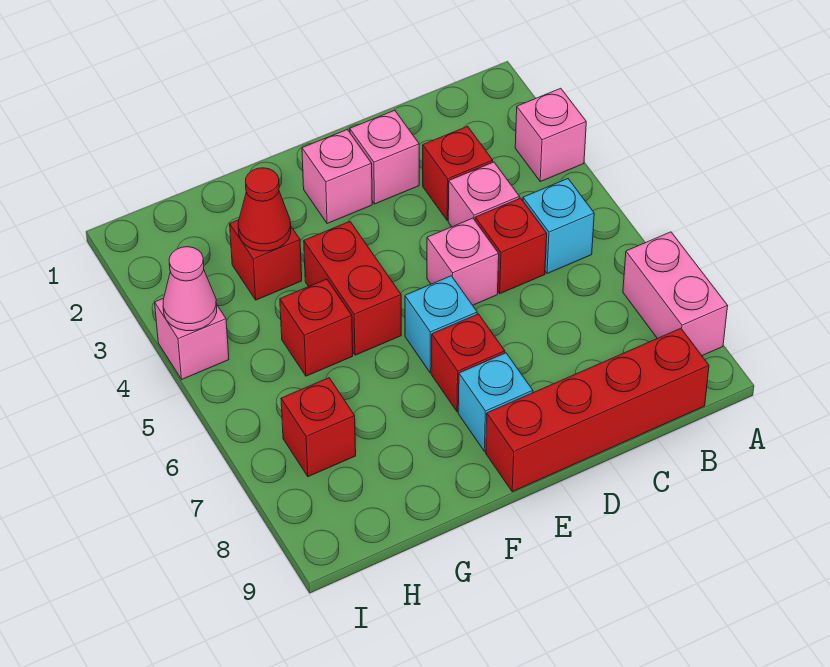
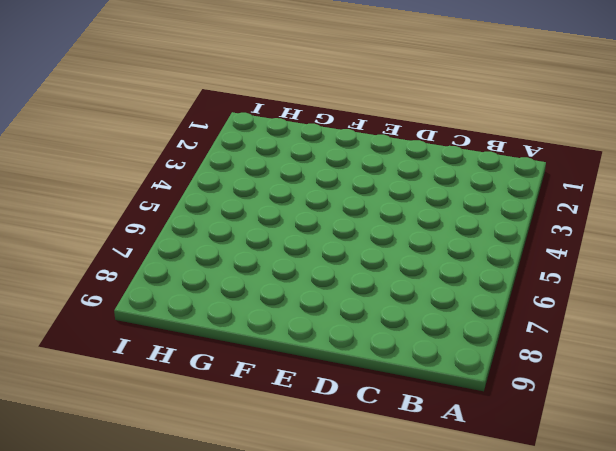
none -> pink 1x1 brick [515,88,586,182]
none -> pink 1x2 brick [623,232,728,356]
none -> cyan 1x1 brick [523,179,594,274]

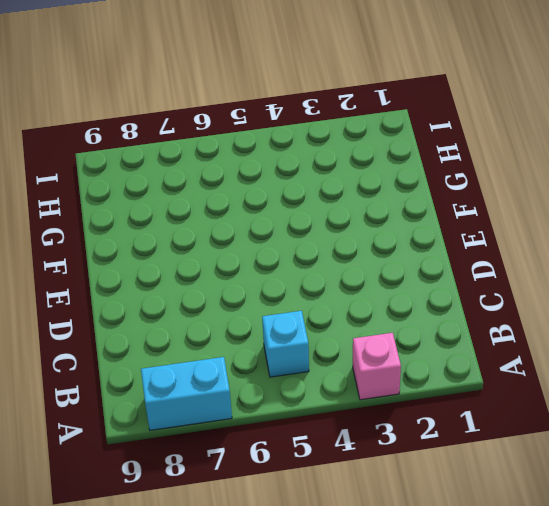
cyan 1x2 brick [141,357,232,430] -> pink 1x2 brick [623,232,728,356]
none -> red 1x4 brick [486,328,709,492]
none -> red 1x1 brick [423,126,493,220]
none -> pink 1x1 brick [448,162,519,227]

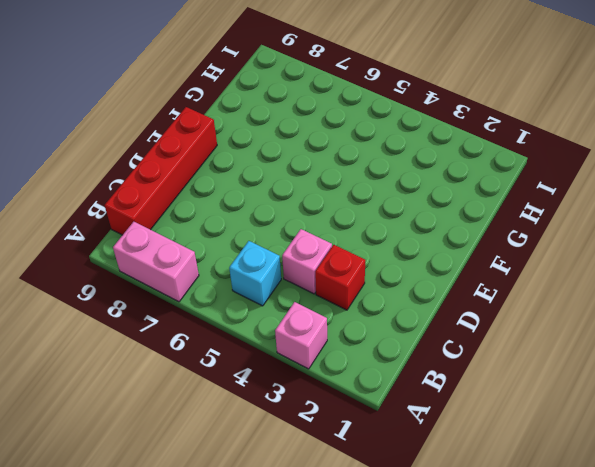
none -> red 1x1 brick [475,198,547,294]
none -> pink 1x1 brick [350,110,419,204]
none -> pink 1x1 brick [427,218,499,305]

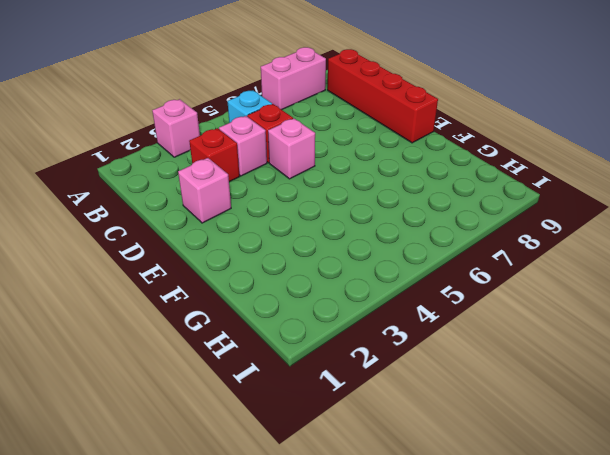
none -> pink 1x1 brick [302,129,372,224]
none -> cyan 1x1 brick [405,276,477,373]
none -> red 1x1 brick [431,314,505,412]

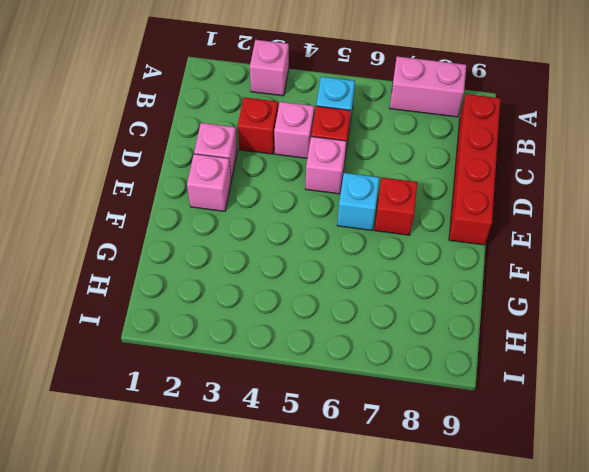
none -> cyan 1x1 brick [458,353,533,451]
none -> red 1x2 brick [304,222,401,355]
none -> red 1x1 brick [230,220,302,300]

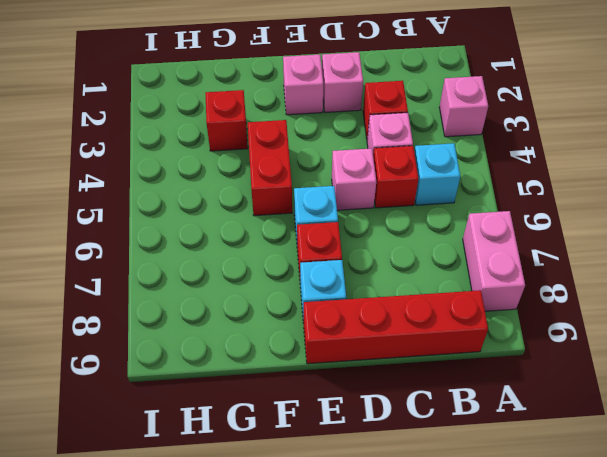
none -> red 1x1 brick [280,279,353,376]
none -> red 1x1 brick [281,378,356,477]
none -> pink 1x1 brick [155,298,229,379]

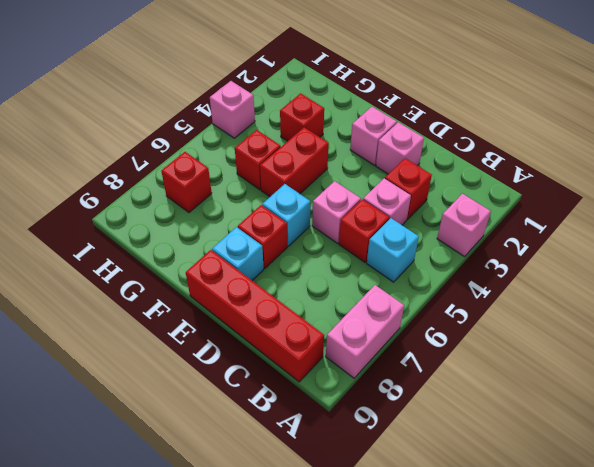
none -> red 1x1 cone [238,168,291,251]
none -> pink 1x1 cone [163,247,217,331]

